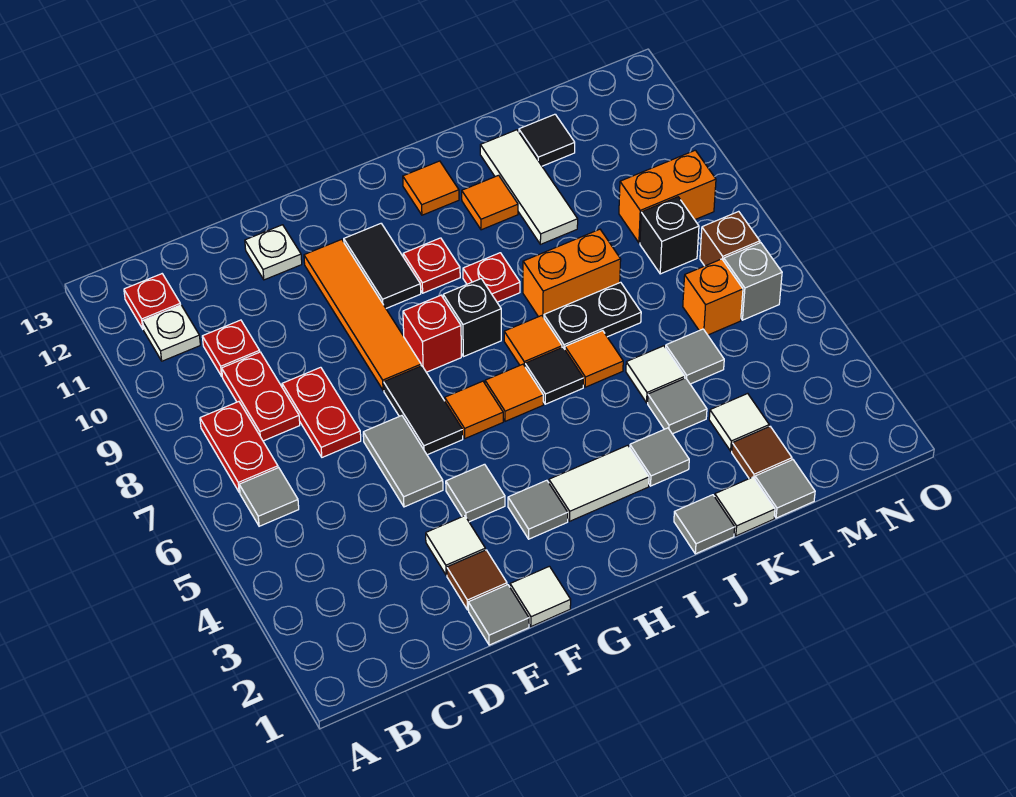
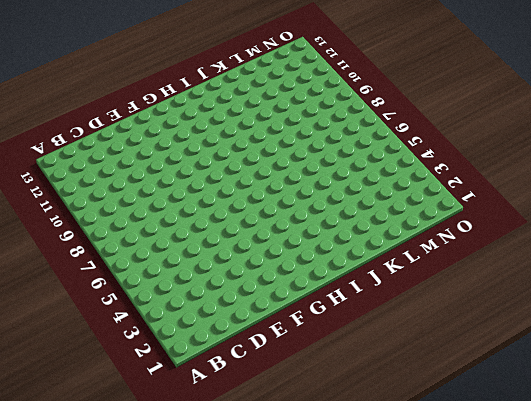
none -> grey 1x1 tile [239,468,299,526]
none -> red 1x2 plate [200,402,278,492]
none -> white 1x1 plate [143,305,200,361]
none -> red 1x1 plate [124,274,181,329]

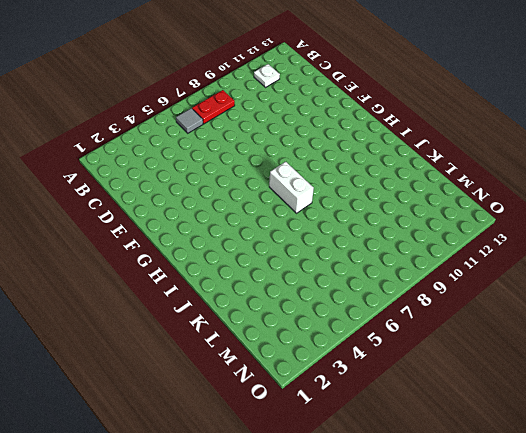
white 1x2 brick [269,162,314,213] -> orange 1x1 tile [504,316,562,366]
none -> red 1x1 plate [124,274,181,329]
none -> red 1x2 plate [222,352,300,441]
none -> red 1x1 plate [202,320,260,376]
none -> red 1x2 plate [282,367,361,457]

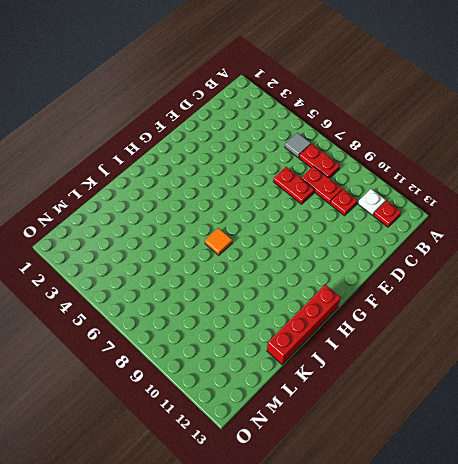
red 1x4 brick [267,284,341,364] -> none
none -> grey 1x1 tile [468,585,529,645]
none -> brown 1x1 tile [447,550,507,610]
none -> white 1x1 tile [426,516,485,575]
none -> grey 1x2 tile [363,416,443,507]

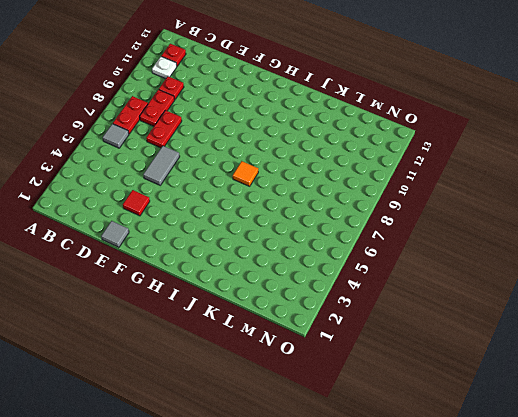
red 1x1 tile [123,190,150,216] -> white 1x1 tile [426,516,485,575]
none -> brown 1x1 tile [447,550,507,610]
none -> white 1x1 plate [245,225,302,280]
none -> white 1x1 tile [510,566,571,627]
none -> grey 1x1 tile [446,464,505,522]

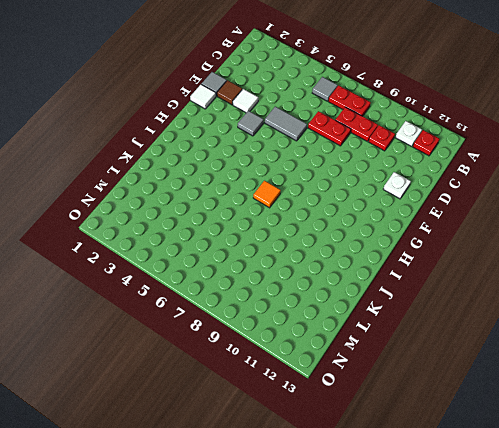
none -> black 1x2 tile [384,366,463,455]
none -> orange 1x4 tile [304,239,421,390]
none -> grey 1x1 tile [508,480,568,539]
none -> orange 1x1 tile [445,381,503,438]

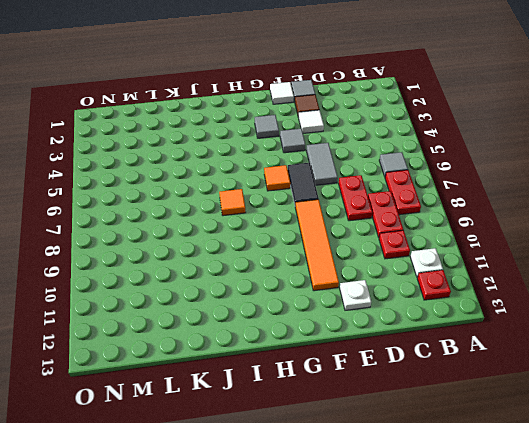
none -> red 1x1 brick [403,295,461,372]
none -> black 1x2 tile [344,224,421,308]
none -> white 1x2 tile [549,445,649,521]
none -> orange 1x1 tile [485,364,543,421]

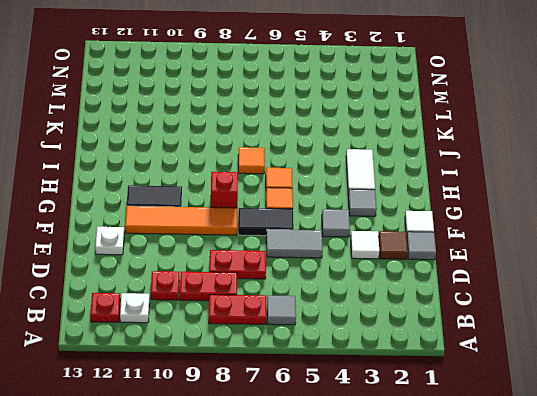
none -> black 1x1 brick [443,279,501,357]
none -> red 1x1 plate [403,238,460,293]
none -> black 1x1 tile [525,347,584,404]
none -> red 1x1 plate [463,253,520,302]

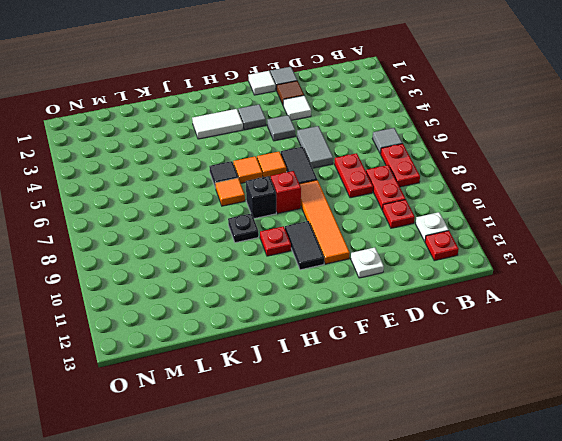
black 1x1 plate [228,213,259,243] -> red 1x1 plate [463,253,520,302]
none -> orange 1x1 tile [403,161,459,215]
none -> grey 1x1 tile [674,495,735,554]
none -> grey 1x1 tile [630,428,689,486]
none -> orange 1x1 tile [565,331,623,387]

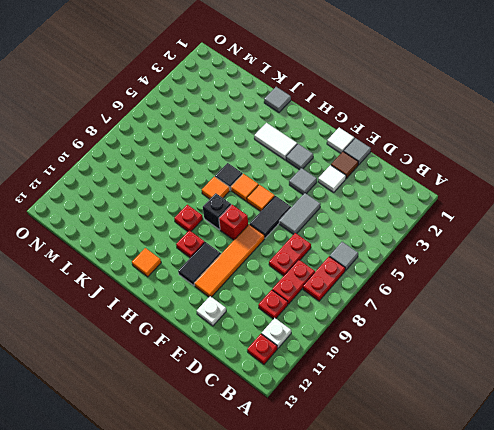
none -> grey 1x1 tile [630,428,689,486]
none -> orange 1x1 tile [565,331,623,387]
none -> black 1x2 plate [544,282,641,349]
none -> orange 1x2 brick [523,229,621,317]

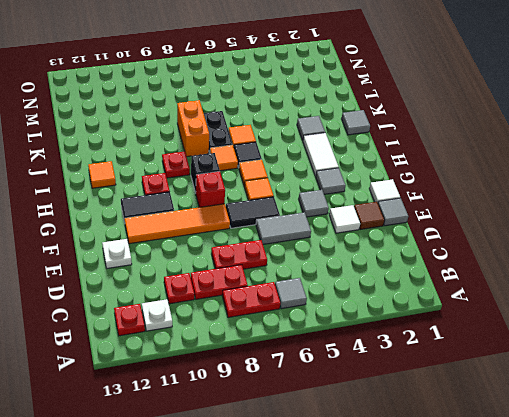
none -> orange 1x1 tile [462,175,518,230]
none -> white 1x1 tile [715,477,775,536]
none -> grey 1x1 tile [648,378,707,434]
none -> white 1x1 tile [626,346,685,403]

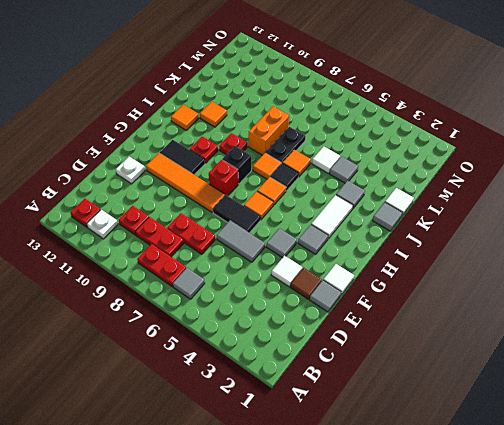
none -> white 1x3 tile [480,130,578,244]
none -> grey 1x1 tile [755,460,815,518]
none -> brown 1x1 tile [732,427,792,479]
none -> white 1x1 tile [709,393,769,451]

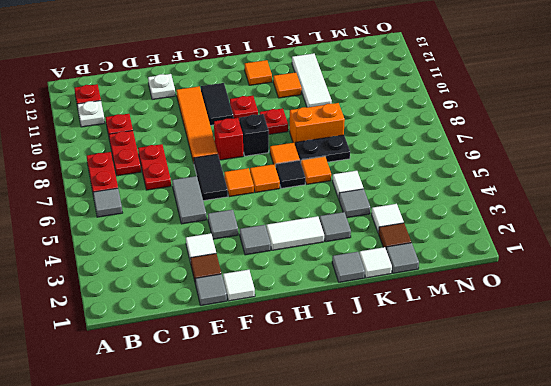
none -> grey 1x1 tile [666,329,724,384]
none -> black 1x1 tile [519,114,575,166]
none -> orange 1x1 brick [683,259,743,335]
none -> black 1x1 brick [640,197,699,274]

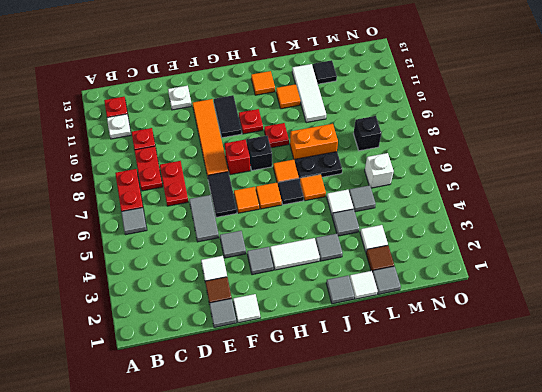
white 1x1 brick [365,153,394,188] -> orange 1x1 brick [683,259,743,335]
none -> orange 1x2 brick [619,150,716,243]
none -> grey 1x1 brick [724,243,782,320]
none -> brown 1x1 brick [700,211,760,266]

